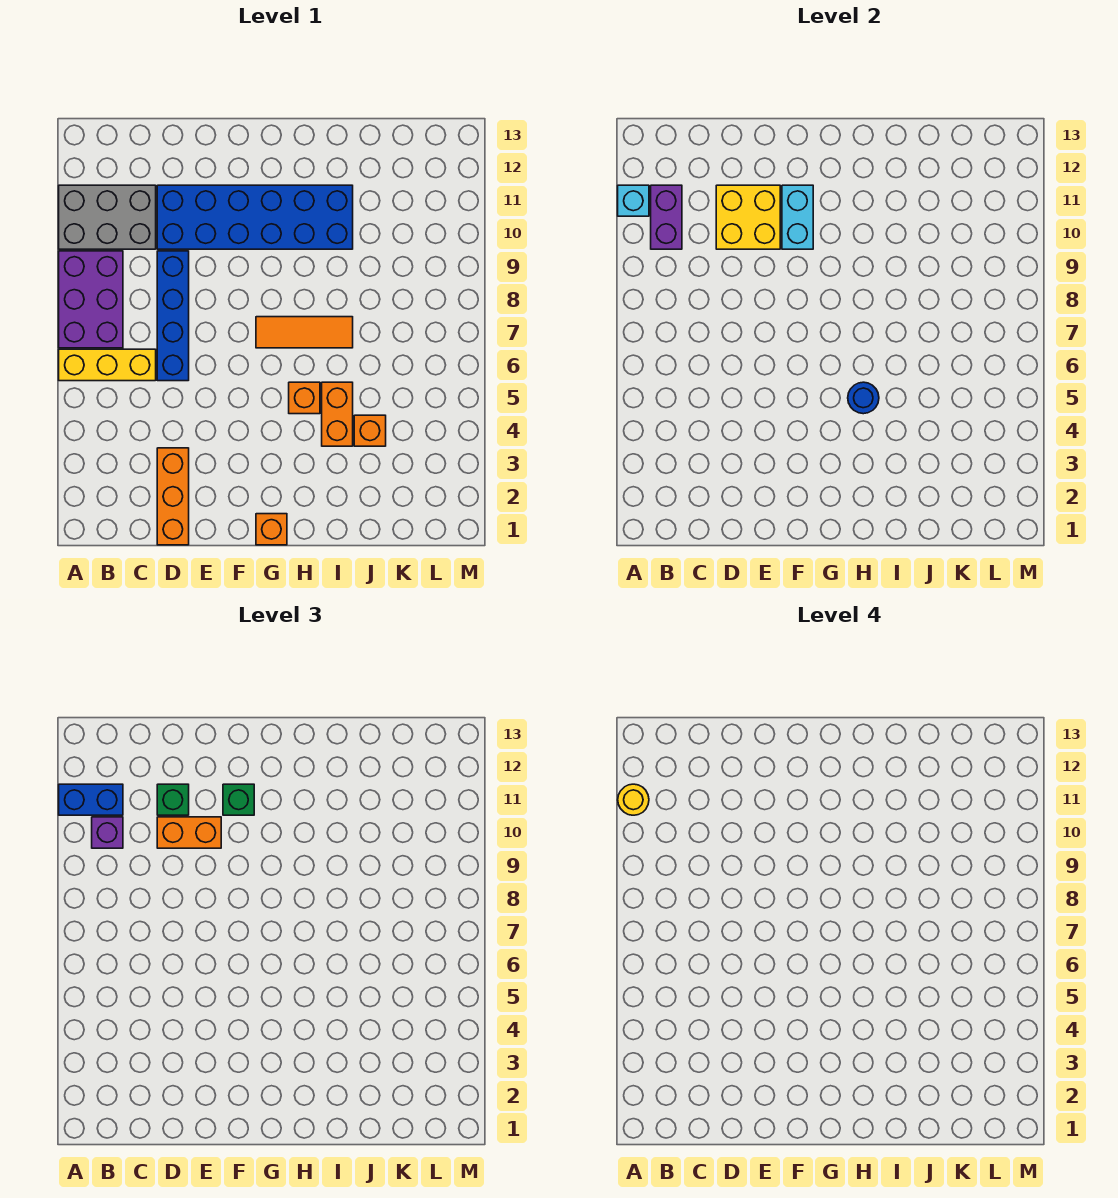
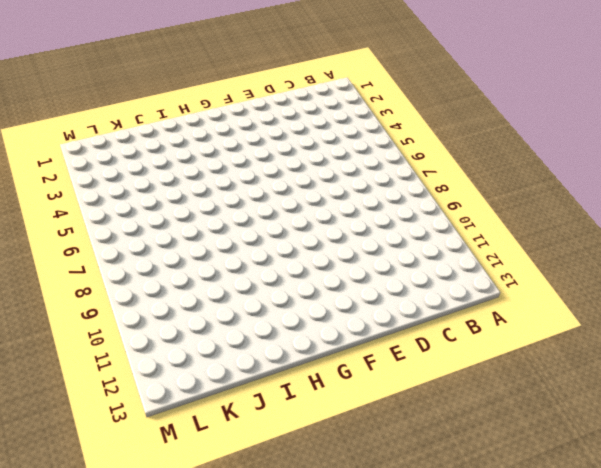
none -> yellow 1x3 brick [59,349,156,381]
none -> purple 2x3 brick [59,251,123,348]
none -> grey 2x3 brick [59,185,156,249]

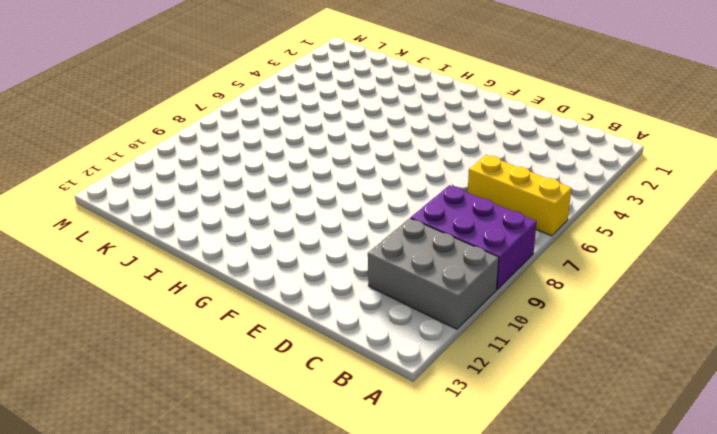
purple 2x3 brick [411,185,537,289] -> purple 2x3 brick turned to [59,251,123,348]
none -> orange 1x3 brick [157,448,189,545]
none -> blue 1x4 brick [157,251,189,381]
none -> blue 2x6 brick [157,185,353,249]

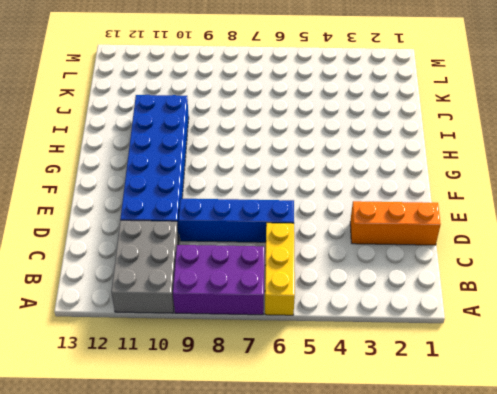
none -> orange 1x1 brick [256,514,287,545]
none -> orange 1x3 tile [256,317,353,348]
none -> orange 1x1 brick [289,382,320,414]

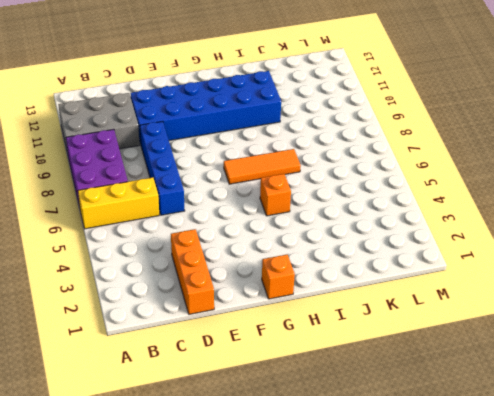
none -> orange 1x2 brick [322,382,353,446]
none -> orange 1x1 brick [354,415,386,446]
none -> cyan 1x1 brick [618,185,649,216]

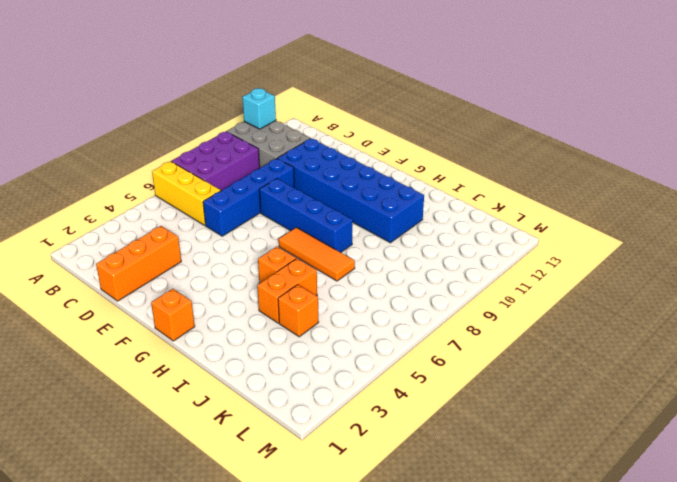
blue 1x4 brick [259,179,353,252] -> none
none -> purple 1x2 brick [651,185,682,249]
none -> yellow 2x2 brick [716,185,780,249]
none -> cyan 1x2 brick [782,185,813,249]

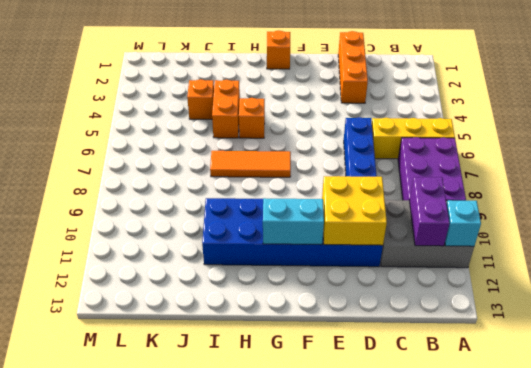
cyan 1x2 brick [263,198,324,245] -> cyan 1x2 brick turned to [782,185,813,249]
none -> blue 1x1 round brick [848,382,879,414]
none -> blue 1x2 brick [59,784,123,815]
none -> purple 1x1 brick [92,817,123,848]

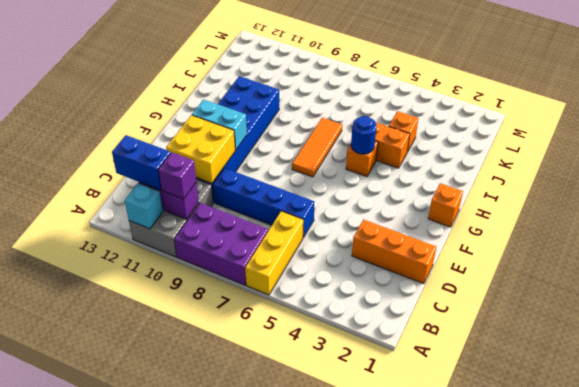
blue 1x2 brick [112,135,171,190] -> blue 1x2 brick turned to [59,784,123,815]
none -> orange 1x2 brick [157,817,221,848]
none -> green 1x1 brick [157,784,189,815]
none -> green 1x1 brick [223,784,254,815]

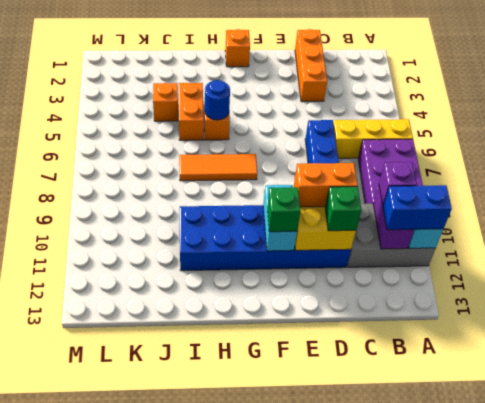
none -> yellow 1x1 round brick [618,784,649,815]

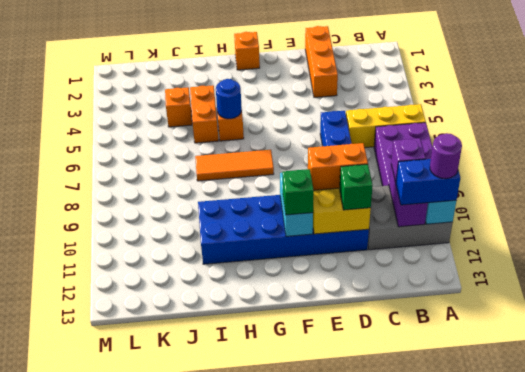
purple 1x1 round brick [430,133,462,179] -> yellow 1x1 round brick [618,784,649,815]

